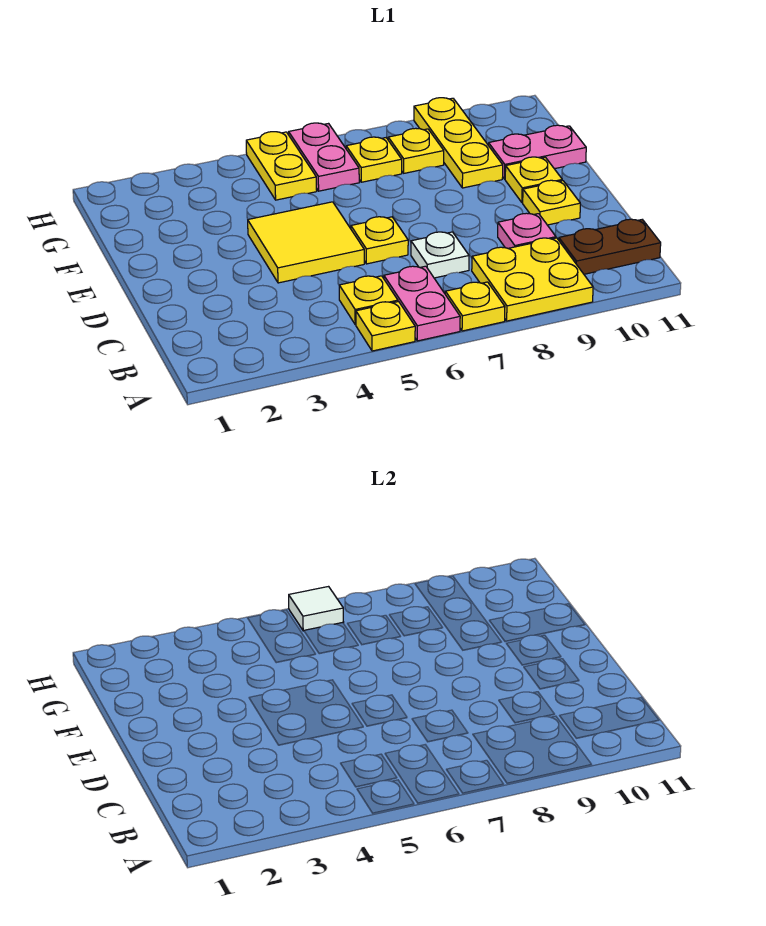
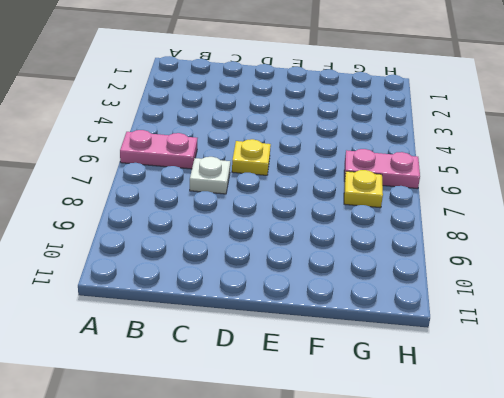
none -> yellow 1x1 plate [356,302,415,351]
none -> yellow 1x1 plate [445,282,505,331]
none -> yellow 2x2 plate [472,238,593,321]

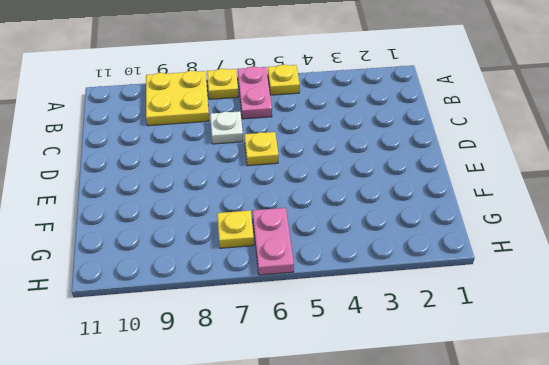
none -> yellow 1x1 plate [339,276,398,325]
none -> brown 1x2 plate [559,219,661,274]
none -> pink 1x1 plate [498,213,556,248]

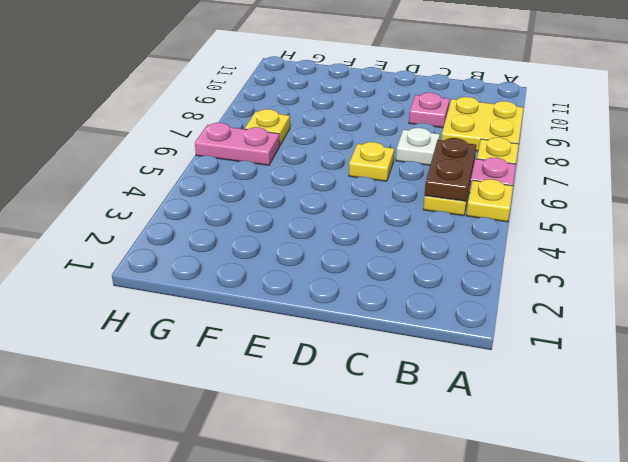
brown 1x2 plate [425,138,476,201] -> brown 1x2 plate moved to [559,219,661,274]
none -> yellow 2x2 tile [248,202,364,283]
none -> yellow 1x1 plate [523,180,580,225]
none -> yellow 1x1 plate [505,157,562,203]

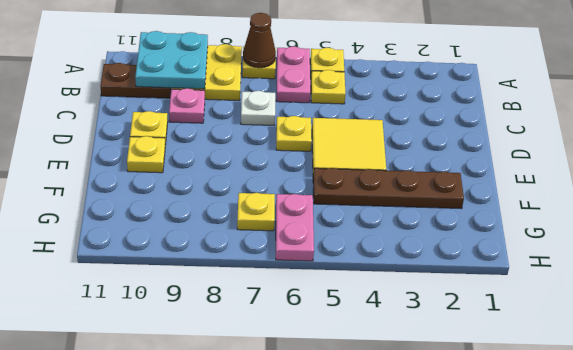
brown 1x1 cone [243,13,276,68] -> none
cyan 2x2 plate [135,31,208,89] -> none
brown 1x4 plate [313,168,464,209] -> none
none -> yellow 1x3 plate [414,98,503,188]
none -> pink 1x2 plate [488,125,586,179]
none -> yellow 1x2 plate [246,132,317,200]

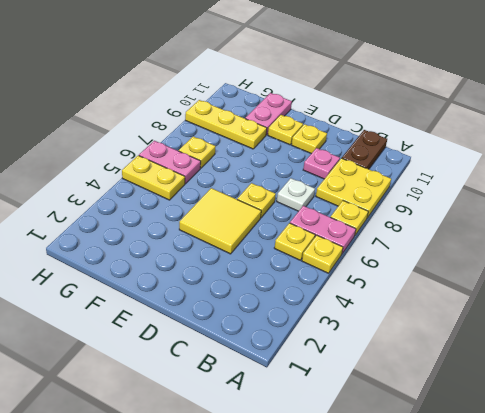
none -> yellow 1x1 plate [388,128,444,173]
none -> white 1x1 tile [289,587,343,631]

